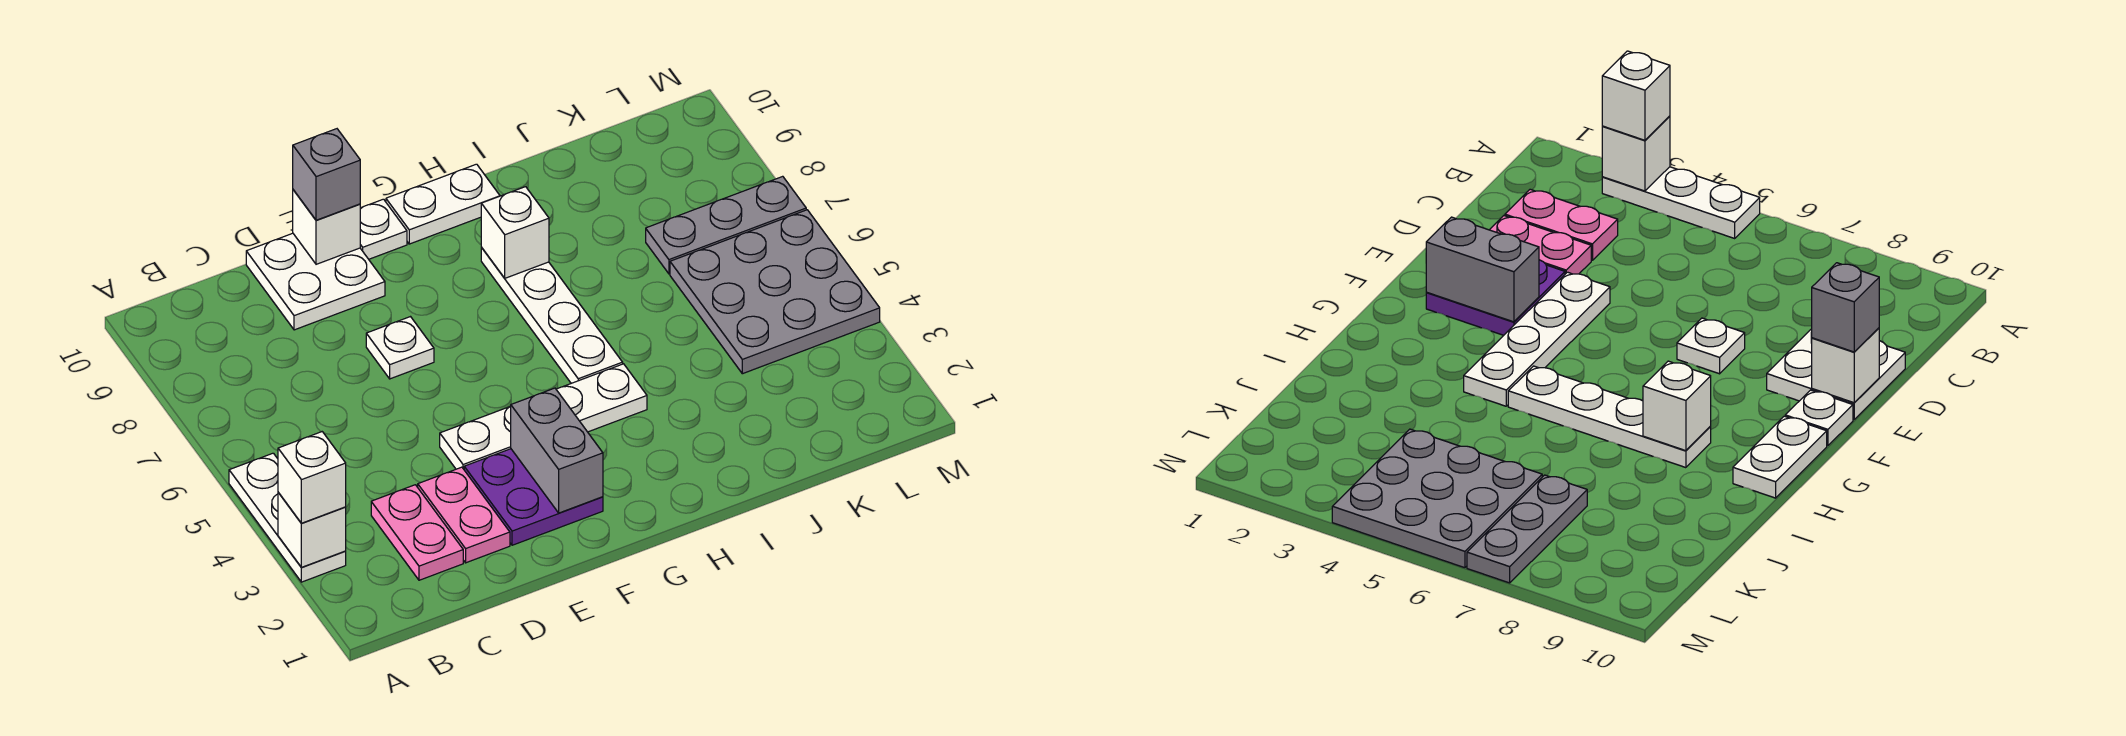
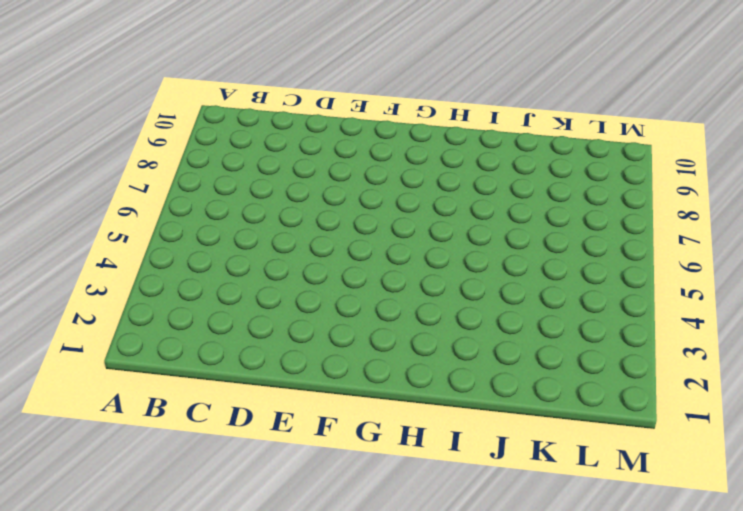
none -> white 1x3 plate [229,453,346,582]
none -> pink 1x2 plate [371,485,463,580]
none -> pink 1x2 plate [418,467,510,563]

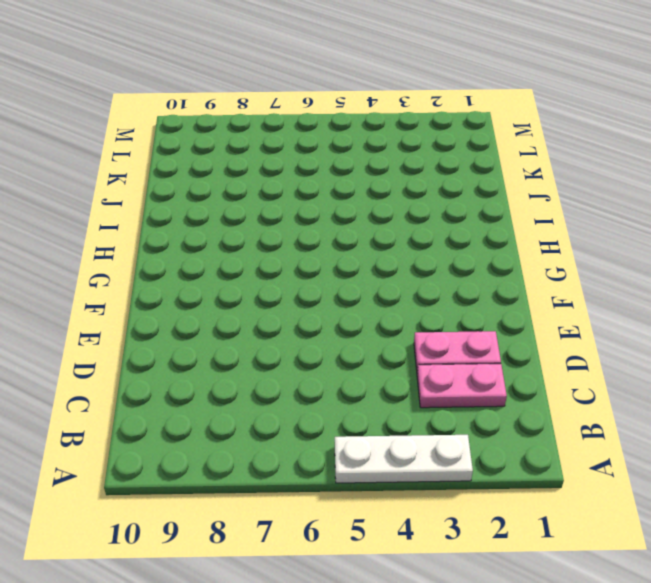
none -> white 2x2 plate [246,233,385,330]
none -> purple 2x2 plate [464,449,603,545]
none -> white 1x4 plate [440,364,647,469]

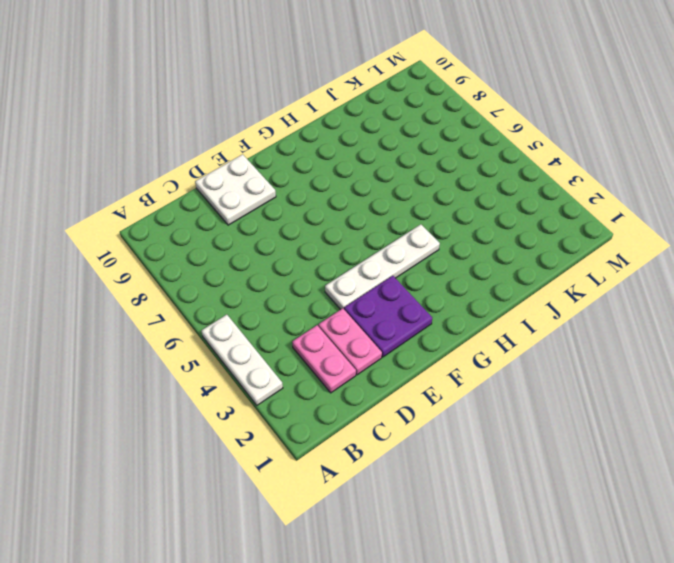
none -> white 1x1 plate [366,317,434,379]
none -> white 1x1 plate [360,199,407,259]
none -> white 1x2 plate [386,164,500,244]

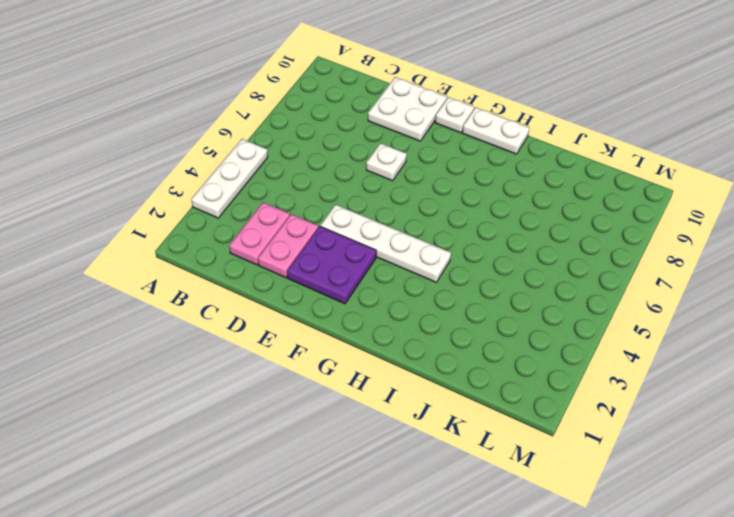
none -> white 1x4 plate [481,248,623,383]
none -> grey 3x3 plate [670,210,880,374]
none -> grey 1x3 plate [646,176,806,274]

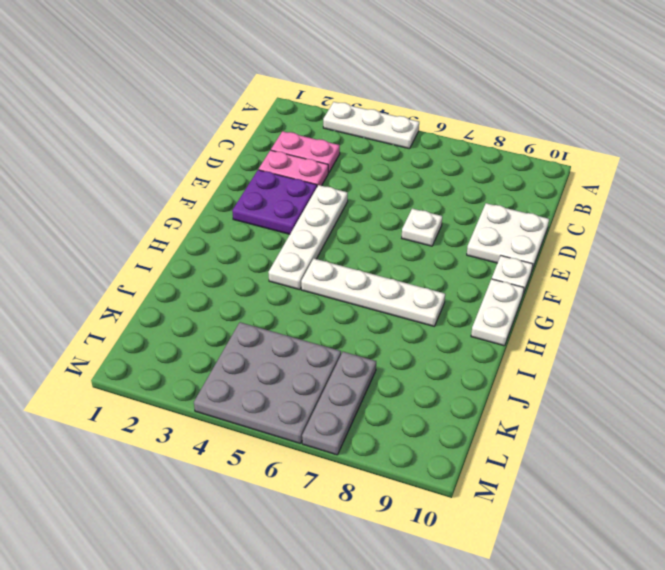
none -> white 1x1 brick [278,493,346,567]
none -> white 1x1 brick [293,190,360,264]
none -> grey 1x2 brick [511,388,603,513]

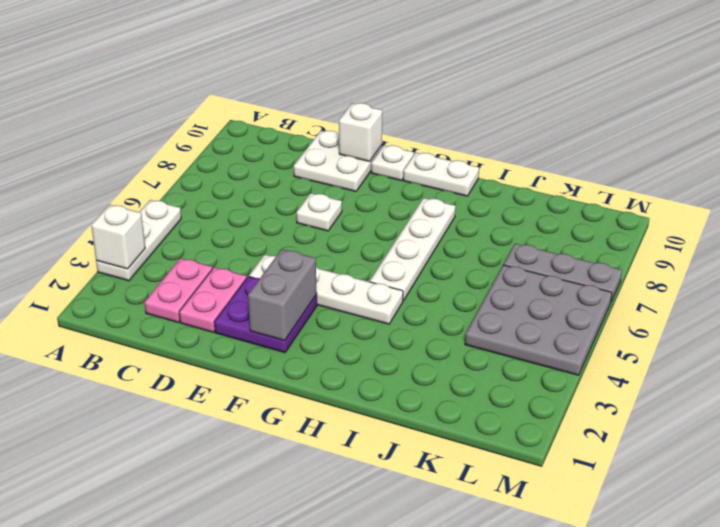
none -> white 1x1 brick [481,187,549,278]
none -> white 1x1 brick [278,432,346,523]
none -> grey 1x1 brick [293,129,360,220]

